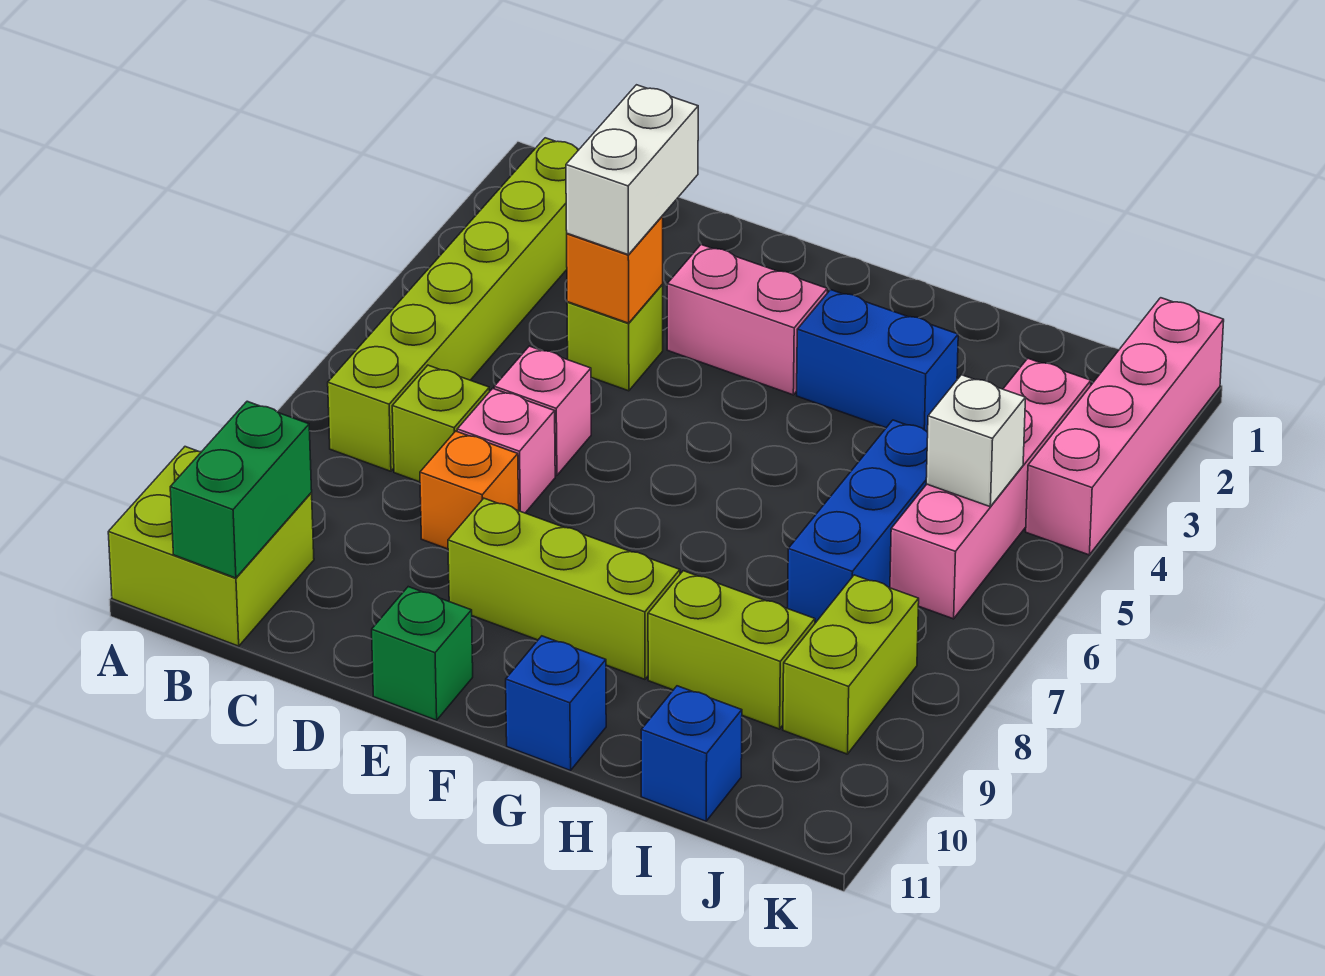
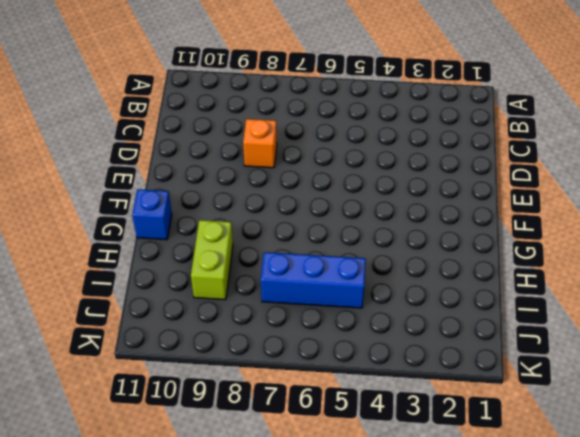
none -> lime 2x2 brick [108,447,314,646]
none -> lime 1x6 brick [328,138,579,471]
none -> lime 1x1 brick [392,365,490,482]

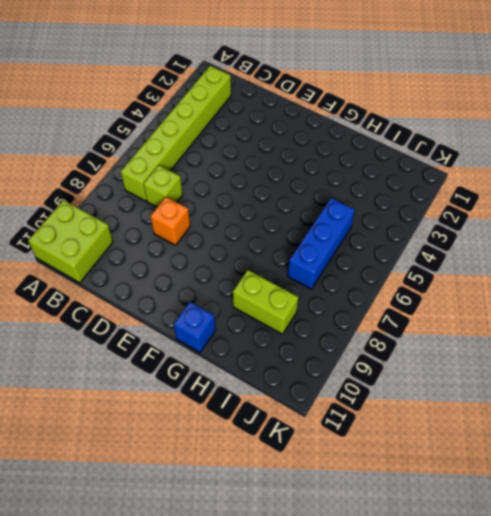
none -> lime 1x1 brick [567,285,663,391]
none -> pink 1x1 brick [494,346,591,475]
none -> pink 1x1 brick [457,388,555,513]

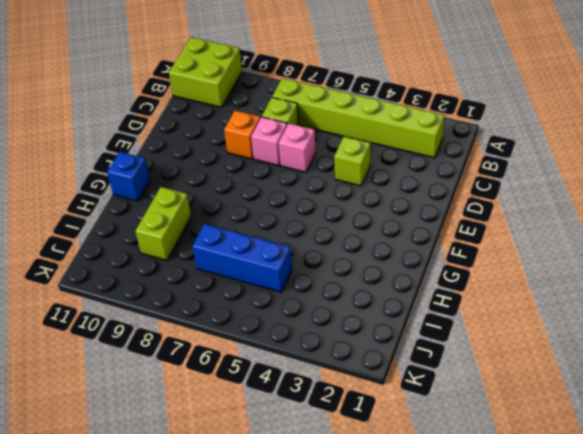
none -> pink 1x2 brick [667,245,827,395]
none -> lime 1x3 brick [448,498,680,679]
none -> green 1x1 brick [372,587,473,720]

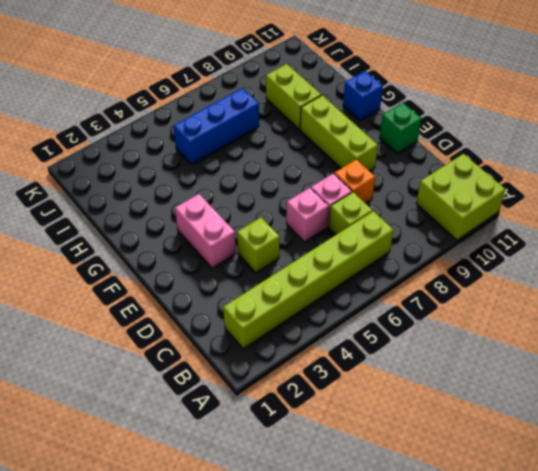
none -> blue 1x2 brick [797,290,958,432]
none -> blue 1x1 brick [641,686,742,821]
none -> pink 1x4 brick [890,359,1091,619]

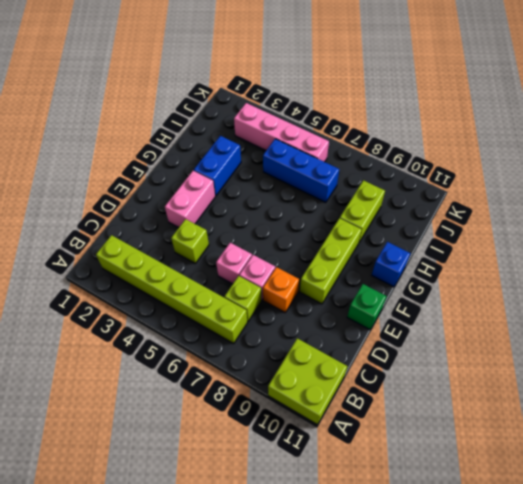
none -> blue 1x1 brick [641,686,742,821]
none -> lime 1x2 brick [783,575,919,754]
none -> pink 1x4 brick [1026,298,1224,555]

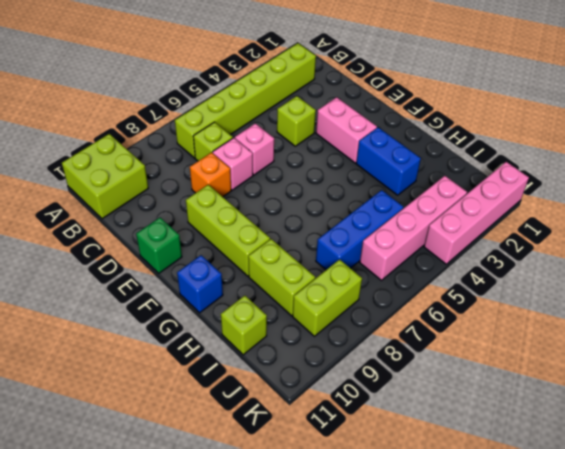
lime 1x1 brick [221,296,267,355] -> blue 1x1 brick [641,686,742,821]
none -> green 1x2 brick [170,401,312,578]
none -> orange 1x1 brick [567,216,663,323]
none -> white 1x1 brick [926,375,1026,507]

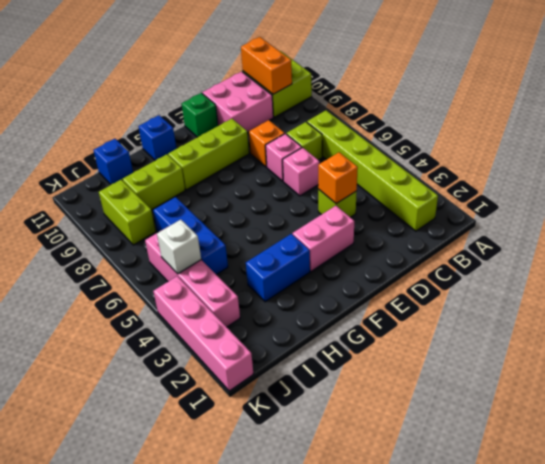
orange 1x2 brick [241,37,292,94] -> green 1x2 brick [170,401,312,578]
pink 2x2 brick [202,71,273,133] -> none
none -> white 1x2 brick [566,85,698,255]

